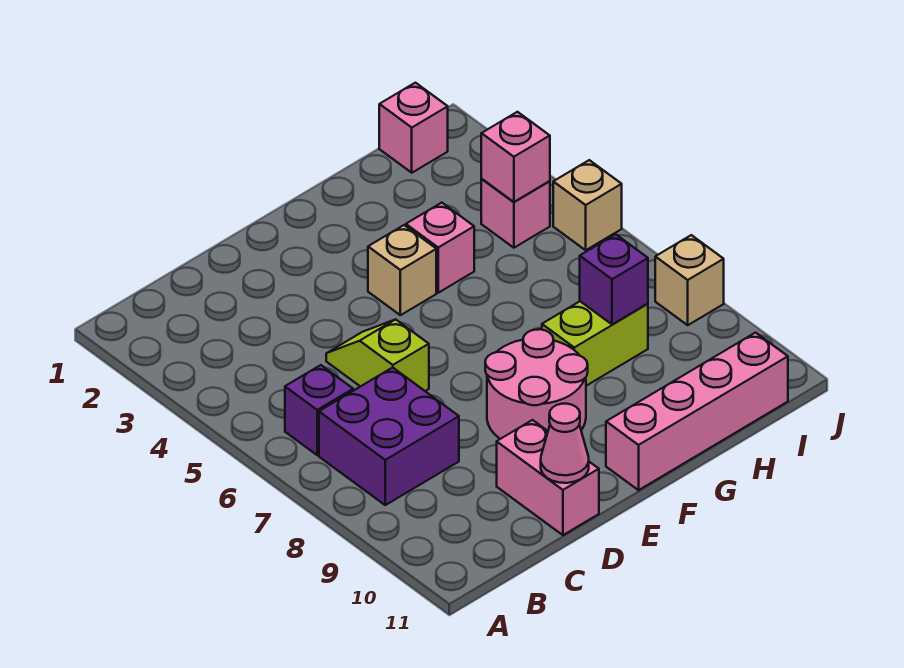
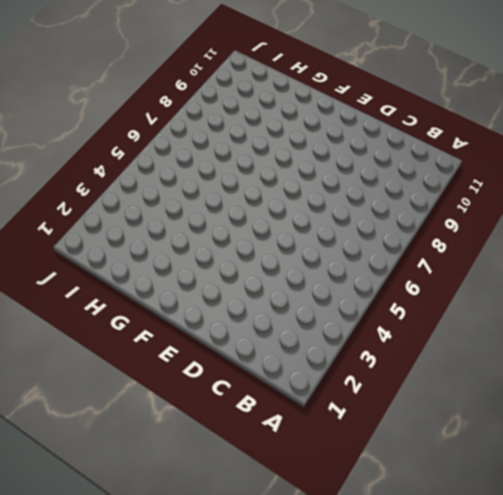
none -> purple 1x1 brick [285,365,353,455]
none -> purple 2x2 brick [319,368,459,505]
none -> lime 1x2 slope [326,319,429,391]

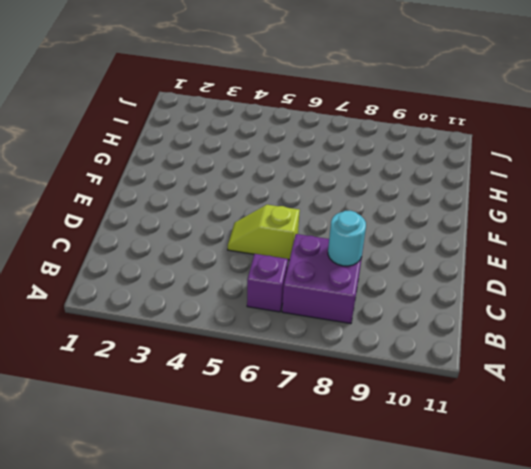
cyan 1x1 round brick [328,211,366,266] -> none
none -> pink 1x2 brick [497,420,599,535]
none -> pink 2x2 round brick [485,329,588,439]
none -> tan 1x1 brick [368,225,436,315]

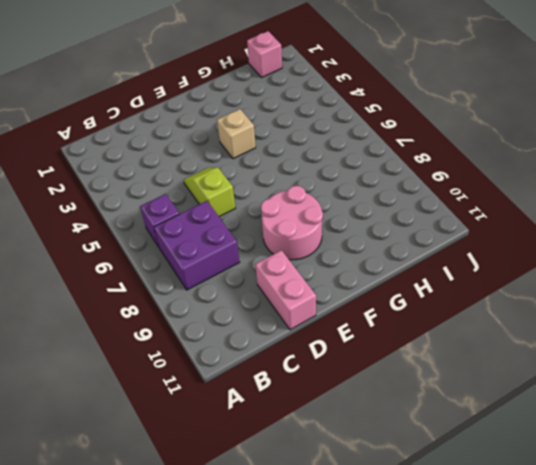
none -> pink 1x4 brick [606,333,788,490]
none -> pink 1x1 brick [406,203,474,293]
none -> lime 1x2 brick [542,301,648,386]

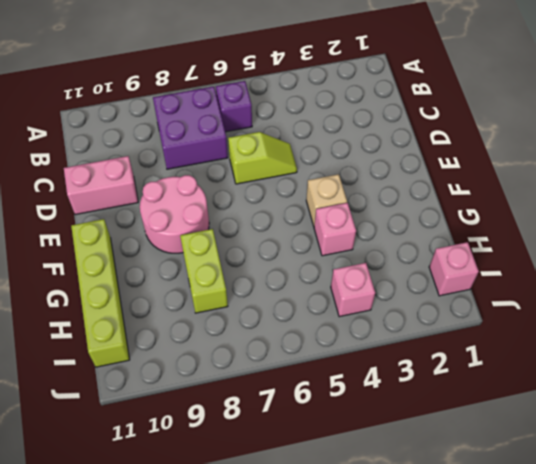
lime 1x4 brick [71,219,130,367] -> pink 1x4 brick [606,333,788,490]
none -> tan 1x1 brick [553,160,622,250]
none -> tan 1x1 brick [655,235,724,325]
none -> pink 1x1 cone [541,404,589,483]

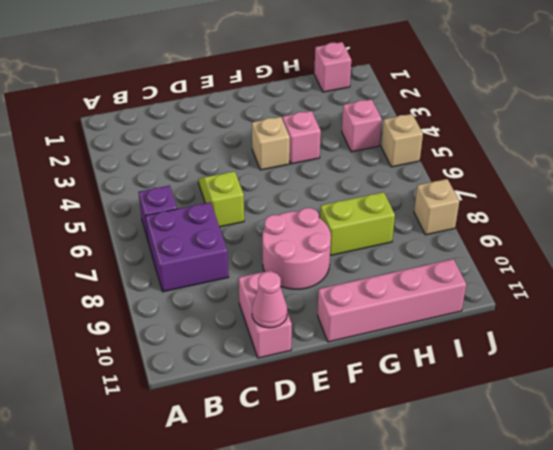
none -> purple 1x1 brick [580,234,648,324]
none -> pink 1x1 brick [481,112,550,202]

